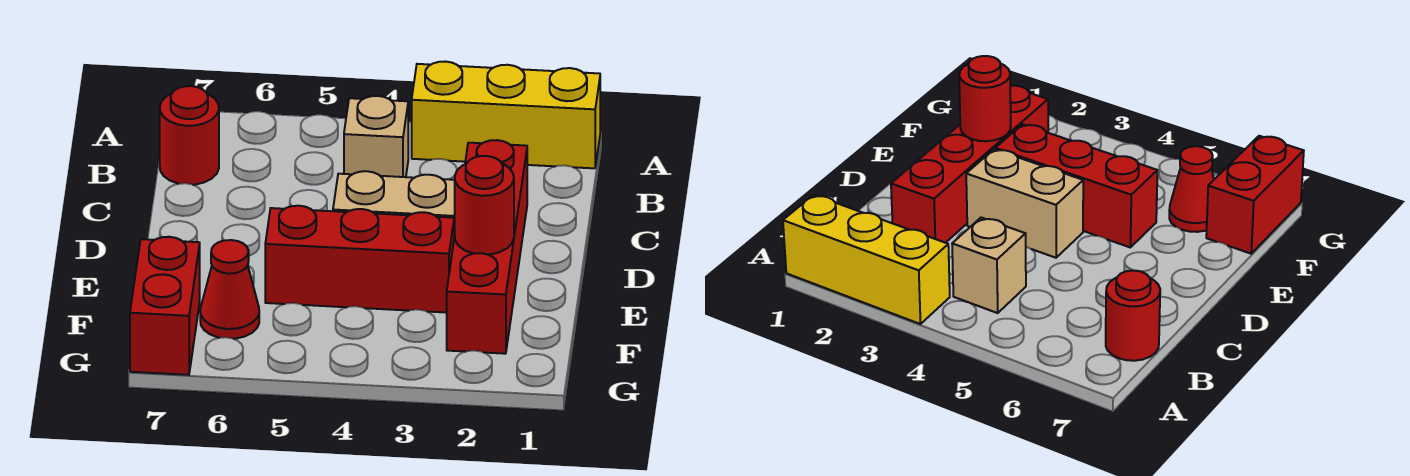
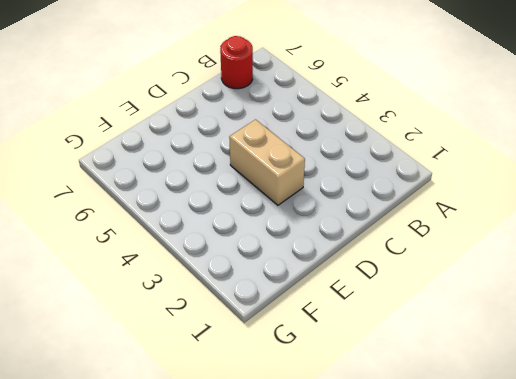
none -> yellow 1x3 brick [412,62,600,168]
none -> tan 1x1 brick [344,96,408,177]

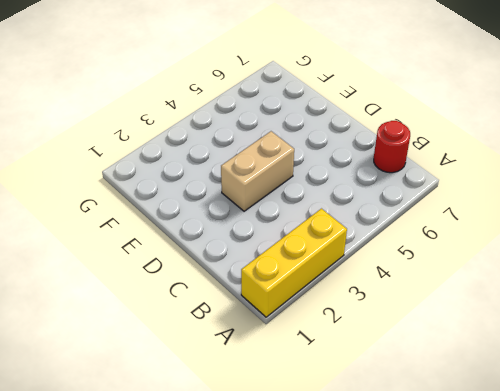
none -> tan 1x1 brick [344,96,408,177]
none -> red 1x4 brick [447,140,527,354]

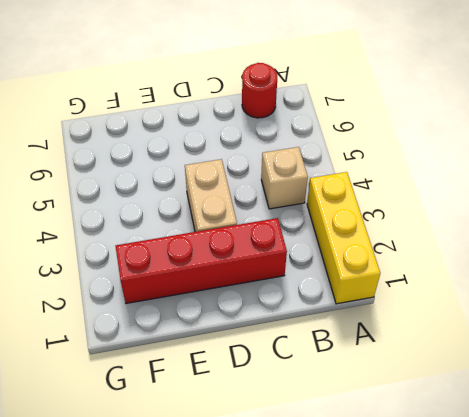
none -> red 1x3 brick [265,206,454,313]
none -> red 1x1 cone [200,240,259,339]

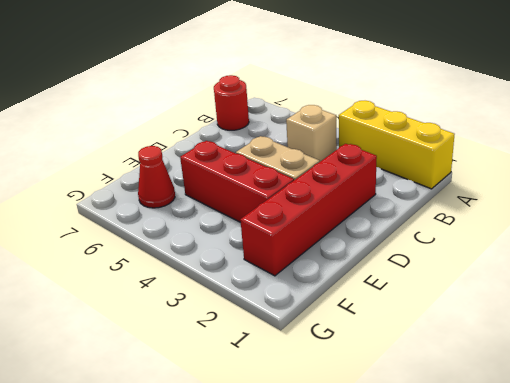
none -> red 1x2 brick [130,237,200,375]
none -> red 1x1 round brick [454,156,514,254]

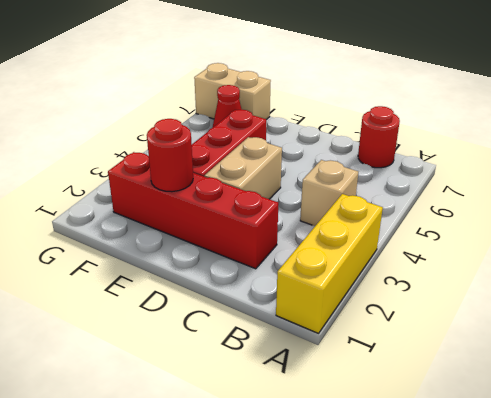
tan 1x2 brick [194,63,271,120] -> red 1x2 brick [130,237,200,375]

